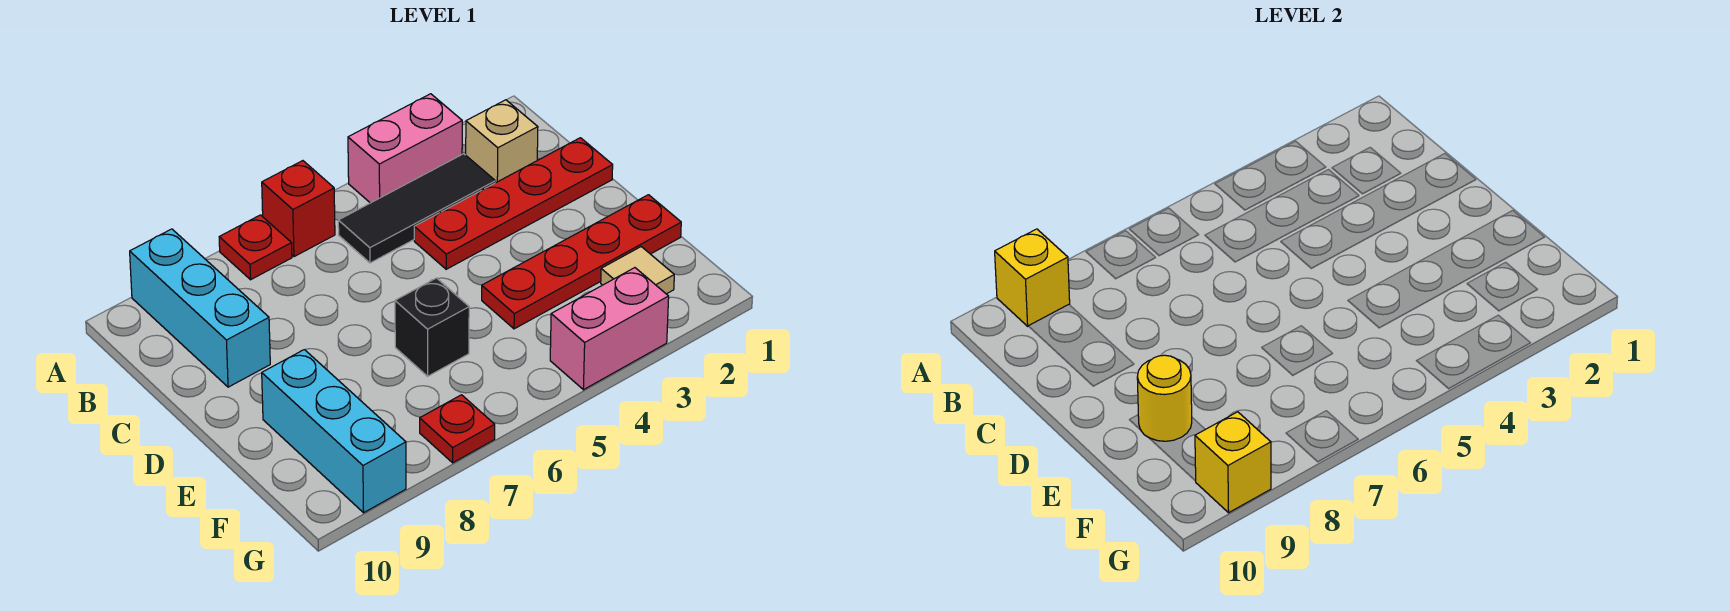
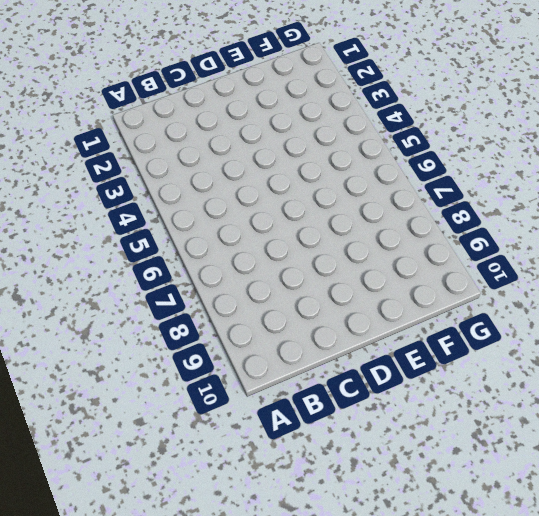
none -> pink 1x2 brick [348,94,462,203]
none -> red 1x1 brick [262,161,335,257]
none -> red 1x1 plate [219,215,292,280]

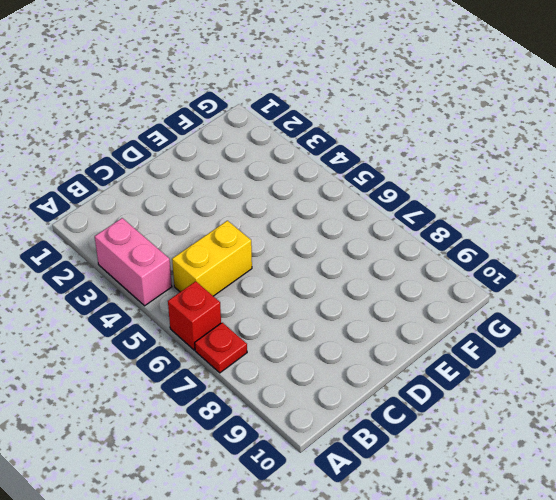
yellow 1x2 brick [172,221,252,296] -> black 1x3 tile [338,154,495,263]
none -> cyan 1x3 brick [130,229,270,387]
none -> tan 1x1 brick [466,100,538,183]
none -> red 1x4 plate [414,138,613,269]

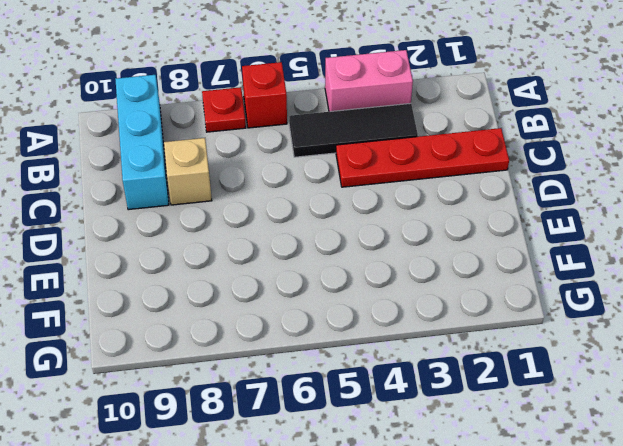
tan 1x1 brick [164,138,212,205] -> tan 1x1 brick moved to [466,100,538,183]
none -> red 1x4 plate [482,195,681,329]
none -> black 1x1 brick [395,278,469,376]
none -> cyan 1x3 brick [262,350,406,513]

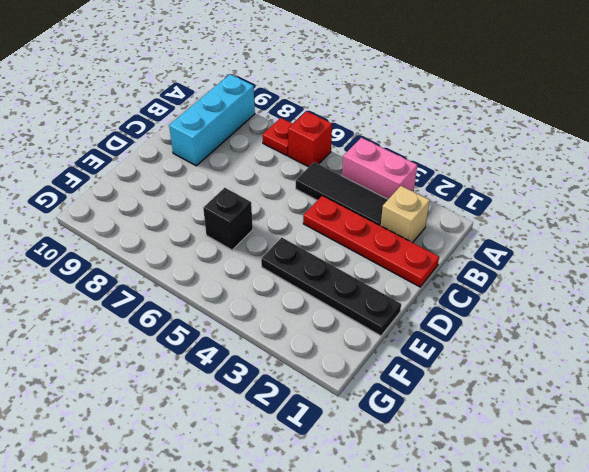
black 1x4 plate [261,238,401,336] -> red 1x4 plate [482,195,681,329]
none -> cyan 1x3 brick [262,350,406,513]
none -> tan 1x1 tile [601,247,674,294]
none -> pink 1x2 brick [550,268,669,390]

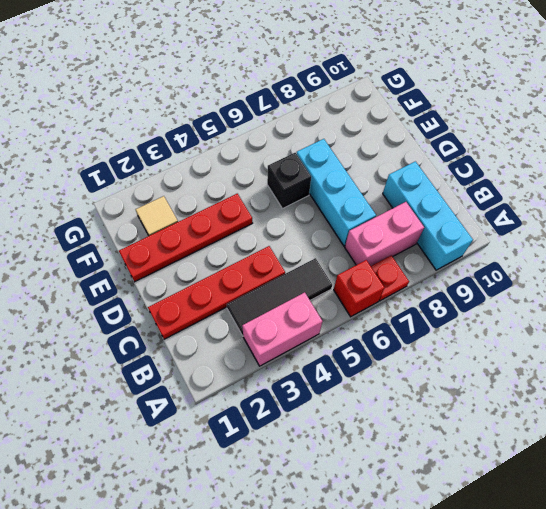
pink 1x2 brick [345,202,424,266] -> pink 1x2 brick moved to [550,268,669,390]
cyan 1x3 brick [297,139,376,246] -> cyan 1x3 brick moved to [262,350,406,513]
none -> tan 1x1 brick [466,100,538,183]
none -> red 1x1 plate [420,395,495,463]
none -> yellow 1x1 brick [995,229,1070,326]

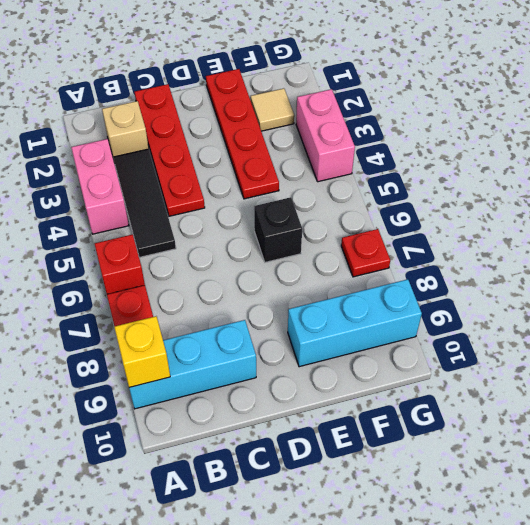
none -> yellow 1x1 round brick [1137,355,1192,441]
none -> yellow 1x1 brick [1195,412,1271,513]

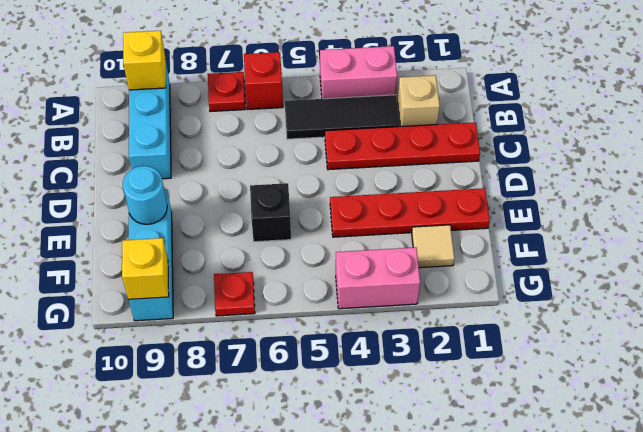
cyan 1x1 round brick [123,166,167,224] -> yellow 1x1 round brick [1137,355,1192,441]

